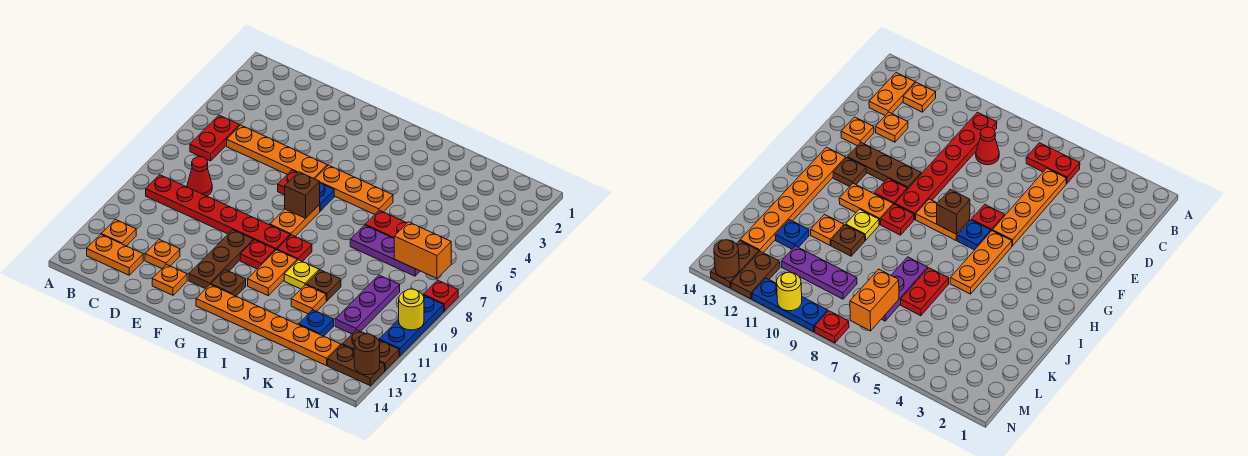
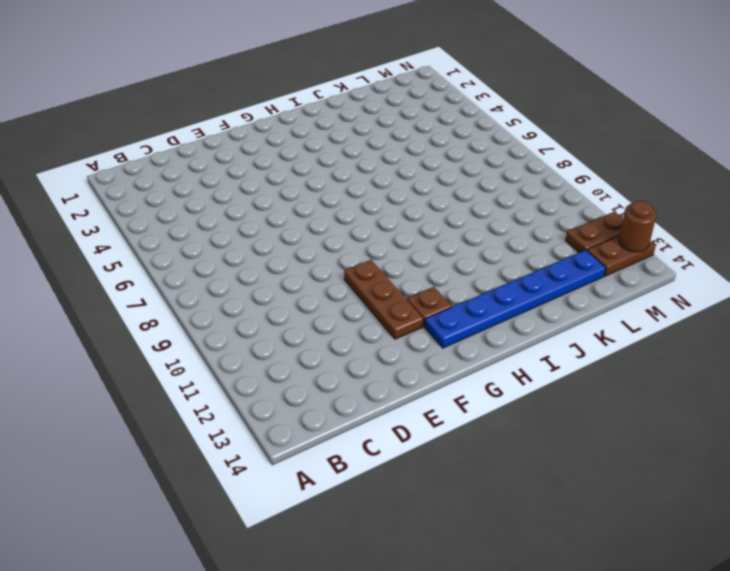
blue 1x6 plate [425,250,606,348] -> orange 1x6 plate [196,285,341,366]
none -> red 1x2 plate [190,115,240,161]
none -> red 1x6 plate [146,175,290,251]
none -> orange 1x1 plate [101,219,136,246]
none -> orange 1x2 plate [87,234,143,275]

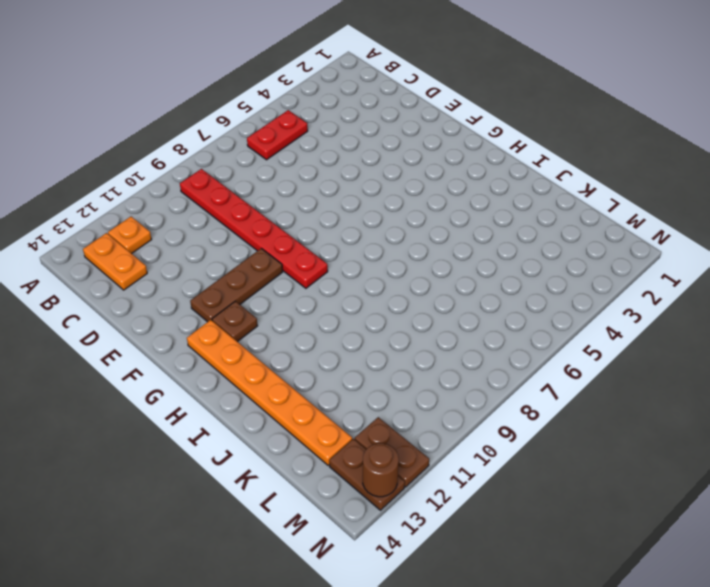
none -> orange 1x4 plate [227,125,327,179]
none -> red 1x1 cone [187,157,212,196]
none -> orange 1x1 plate [145,240,180,269]
none -> orange 1x1 plate [152,264,187,295]

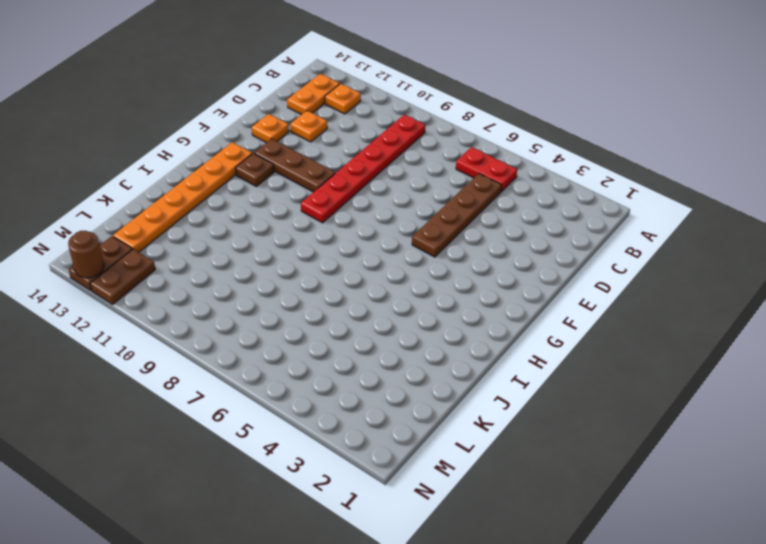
brown 1x4 plate [412,174,501,257] -> orange 1x4 plate [227,125,327,179]
none -> red 1x1 cone [187,157,212,196]
none -> red 1x1 plate [278,170,297,195]
none -> orange 1x3 plate [315,165,393,214]
none -> blue 1x1 plate [319,183,334,211]

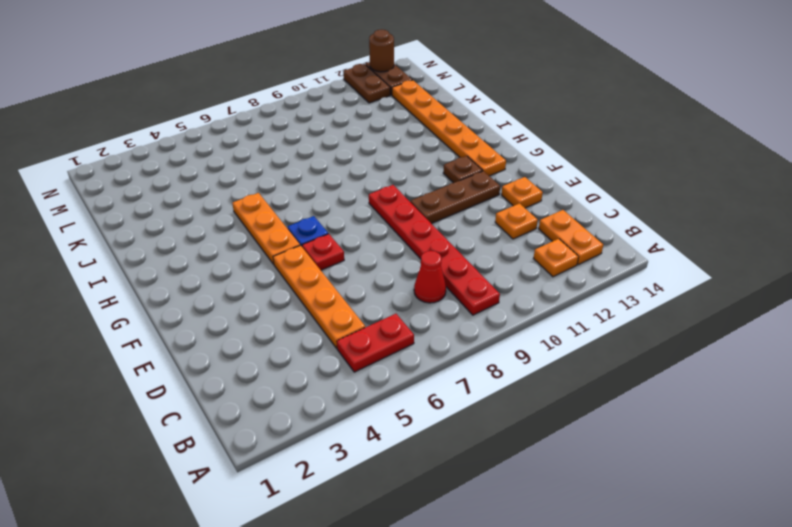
none -> orange 1x2 plate [270,205,320,236]
none -> red 1x1 plate [240,240,275,269]
none -> red 1x1 plate [277,235,312,262]
none -> orange 1x2 plate [248,250,297,296]

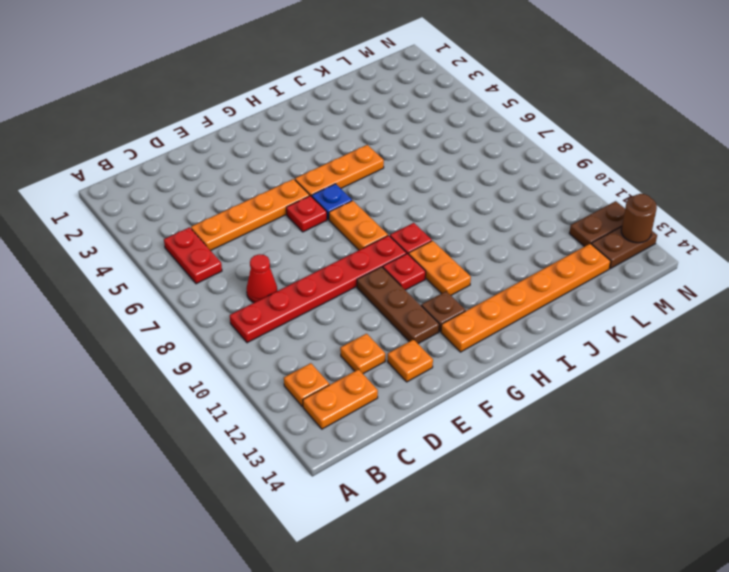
none -> yellow 1x1 plate [284,260,319,289]
none -> red 1x2 plate [365,210,407,238]
none -> purple 1x3 plate [350,225,420,276]
none -> brown 1x1 plate [306,270,341,301]

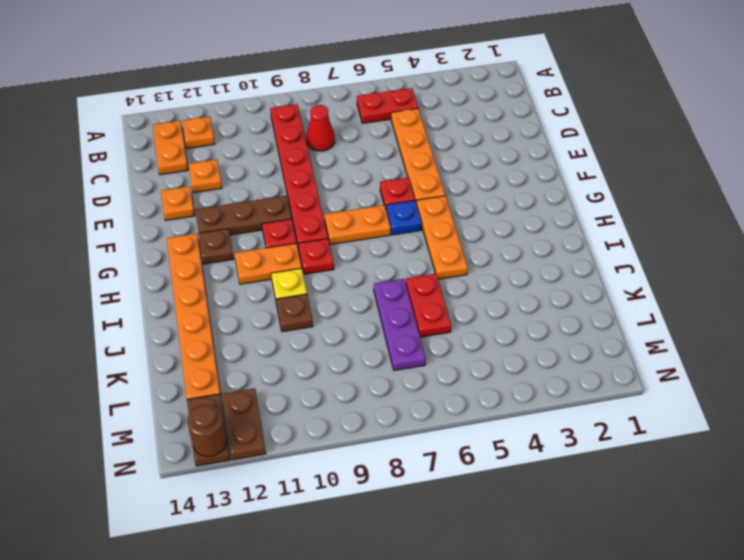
none -> orange 1x1 plate [291,285,326,314]
none -> blue 1x1 plate [299,310,334,336]
none -> purple 1x3 plate [335,275,400,334]
none -> red 1x1 plate [423,280,458,311]

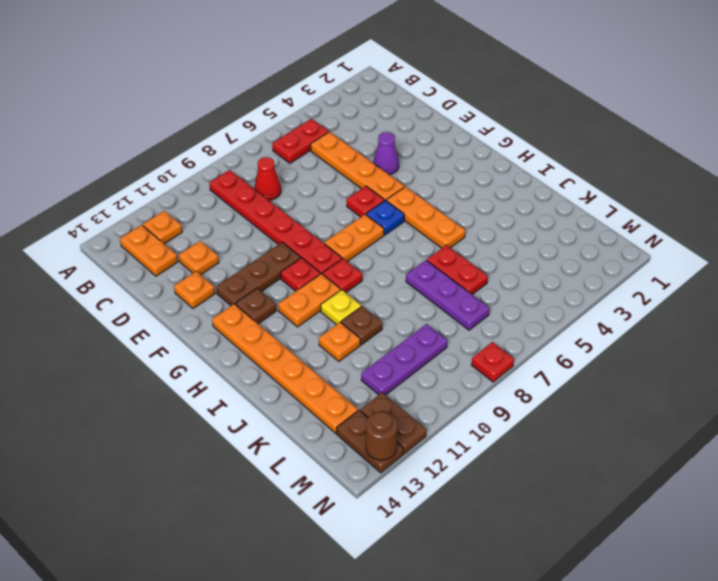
purple 1x1 cone [373,132,399,175] -> none
none -> blue 1x1 plate [299,310,334,336]
none -> blue 1x3 plate [379,295,444,356]
none -> brown 1x1 brick [285,172,320,218]
none -> orange 1x2 brick [394,222,451,278]

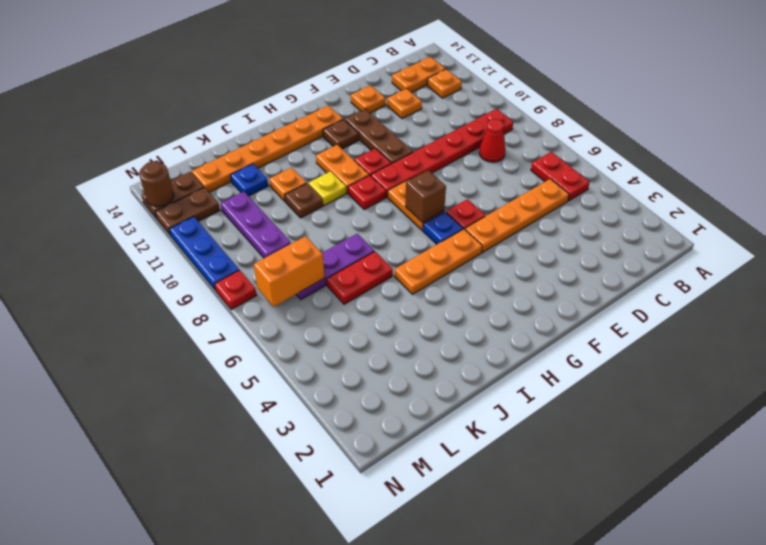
none -> yellow 1x1 round brick [399,289,424,330]

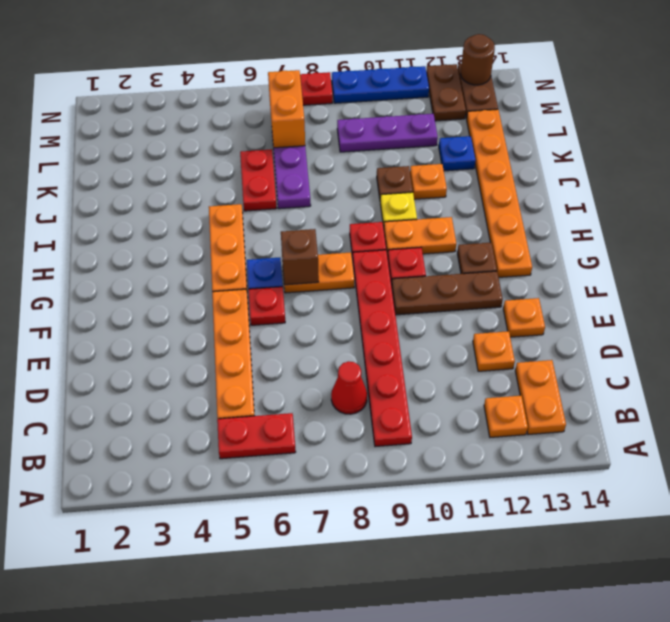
none -> yellow 1x1 round brick [399,289,424,330]

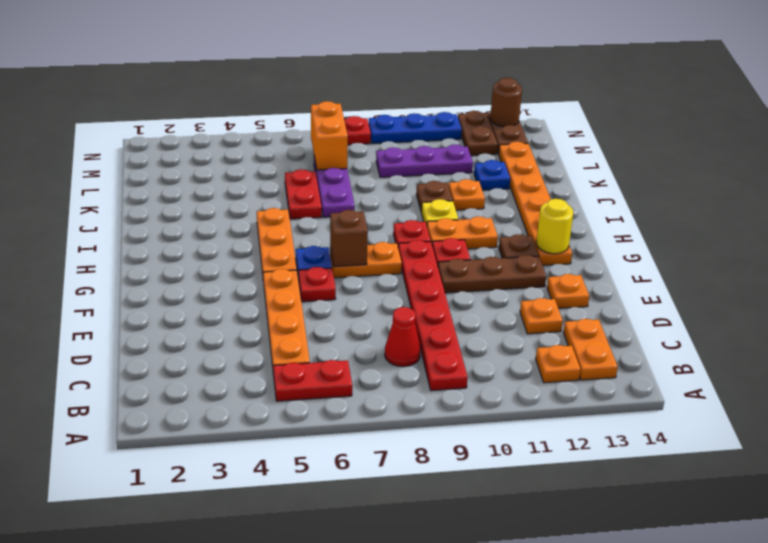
yellow 1x1 round brick [536,199,573,254] -> yellow 1x1 round brick moved to [399,289,424,330]

